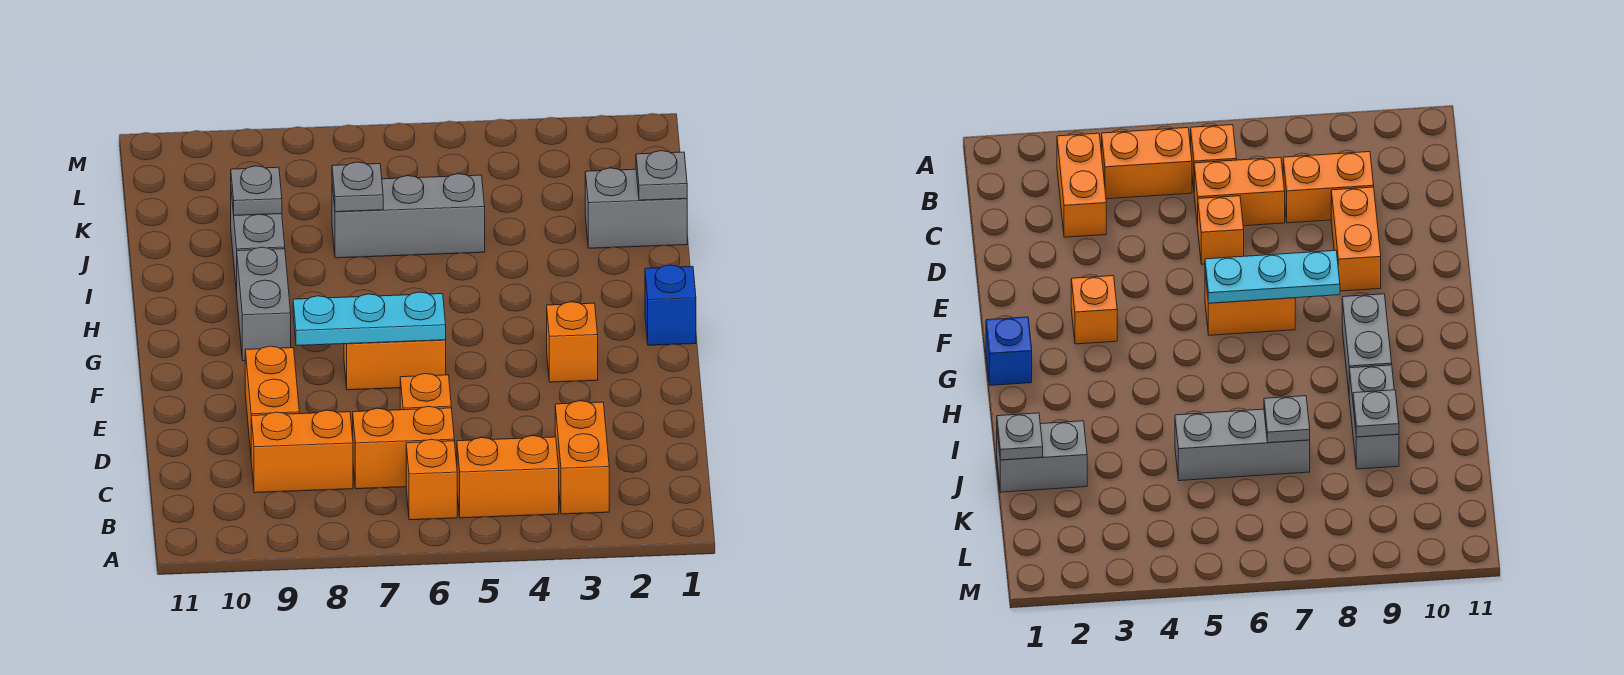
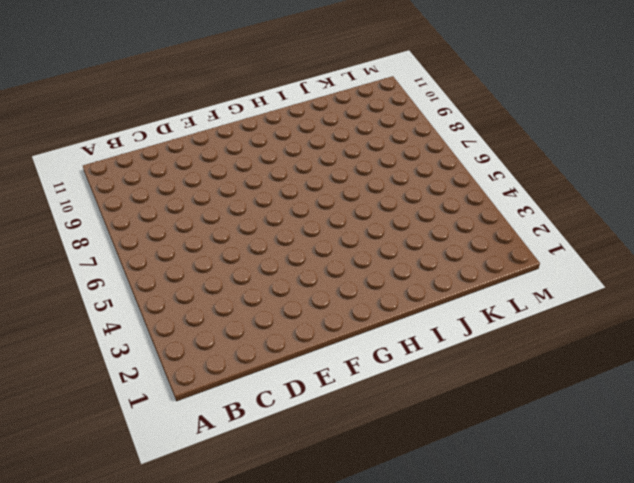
none -> orange 1x2 brick [555,401,609,514]
none -> orange 1x2 brick [457,436,559,518]
none -> orange 1x1 brick [406,439,457,520]

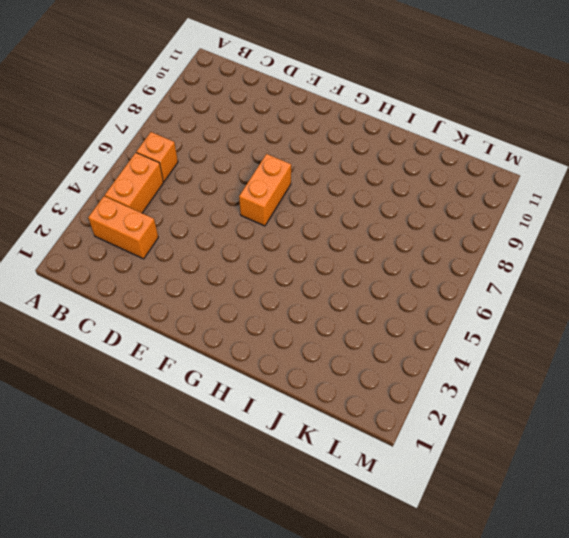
none -> orange 1x2 brick [353,407,454,489]
none -> orange 1x2 brick [251,410,353,493]
none -> orange 1x1 brick [400,374,451,410]

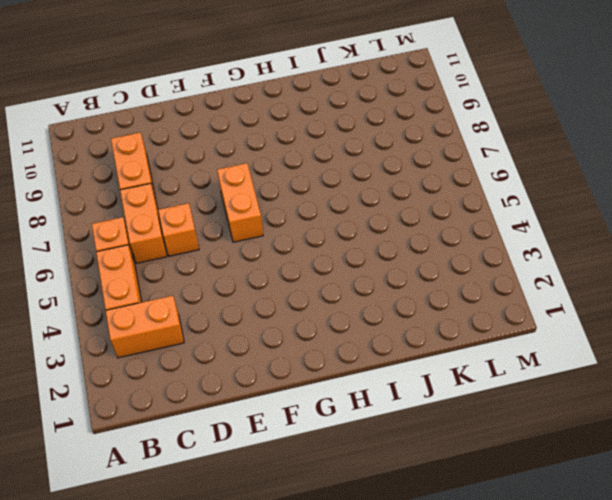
none -> orange 1x2 brick [245,346,299,452]
none -> orange 1x1 brick [547,302,598,382]
none -> blue 1x1 brick [645,265,696,345]

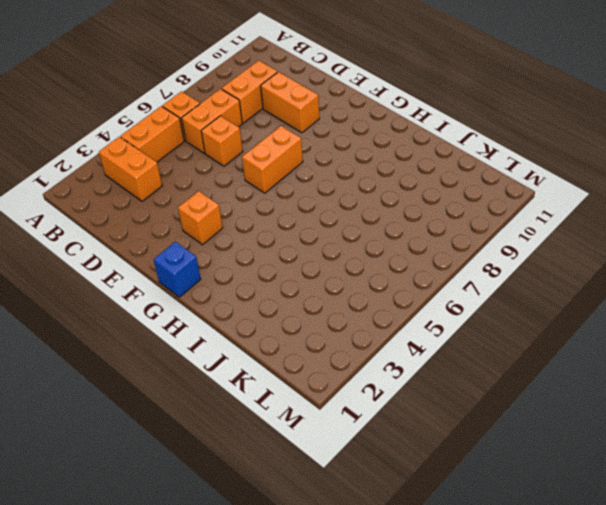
none -> grey 1x2 brick [237,247,291,361]
none -> grey 1x2 brick [231,192,285,294]
none -> grey 1x2 brick [585,168,687,248]

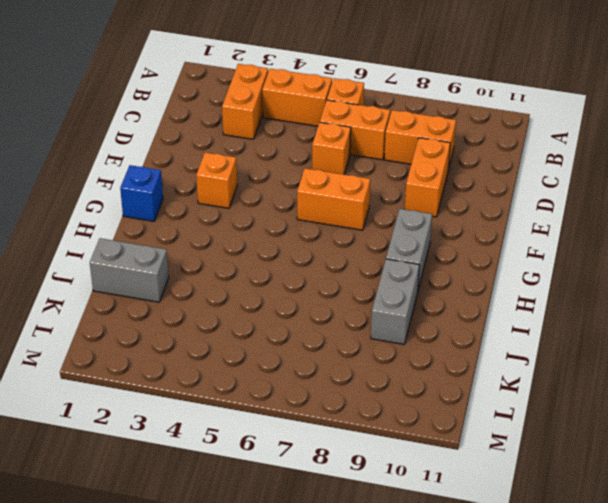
none -> grey 1x3 brick [332,174,485,258]
none -> cyan 1x3 plate [293,292,446,346]
none -> grey 1x1 plate [636,151,687,200]

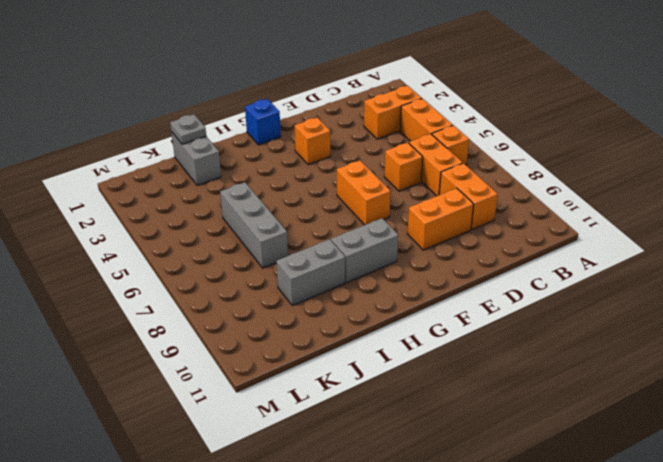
none -> cyan 1x3 plate [293,292,446,346]
none -> grey 1x1 plate [332,162,383,212]
none -> grey 1x1 plate [231,166,282,216]

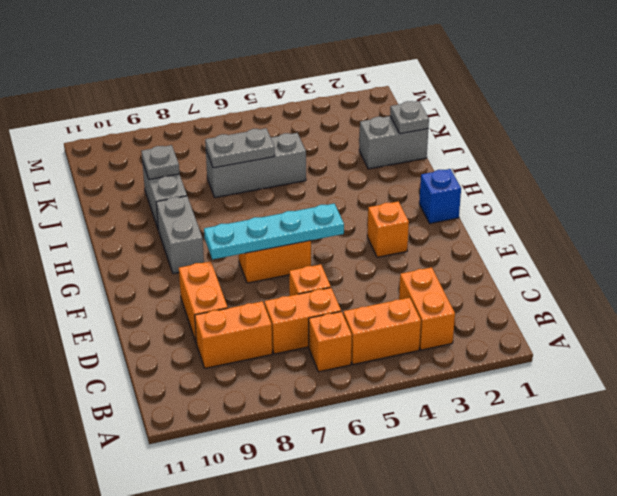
cyan 1x4 plate [204,204,344,259] -> cyan 1x3 plate [293,292,446,346]
grey 1x2 plate [205,128,275,168] -> grey 1x1 plate [332,162,383,212]

